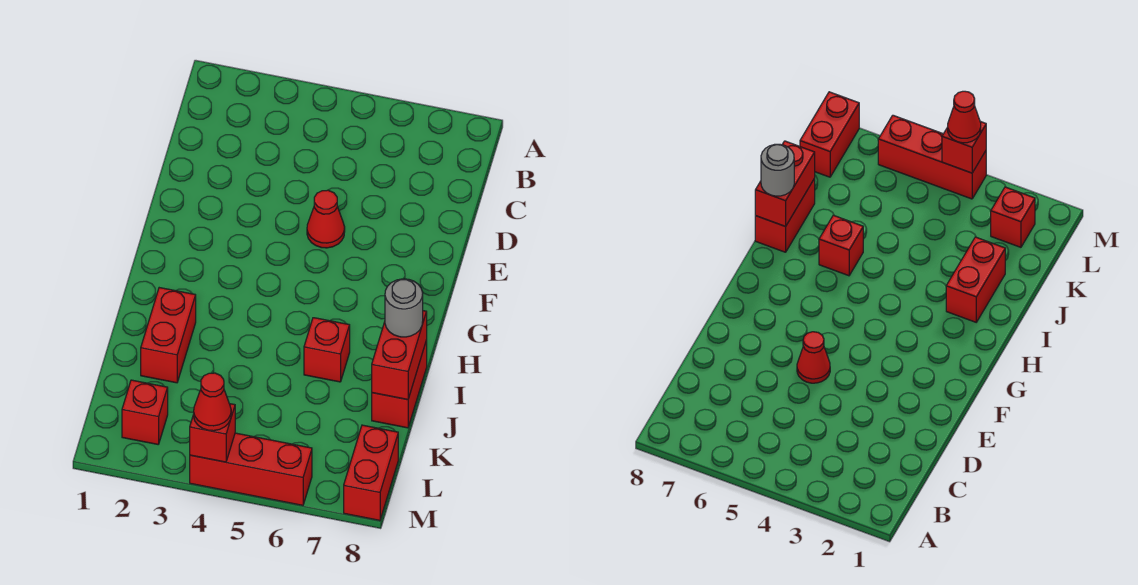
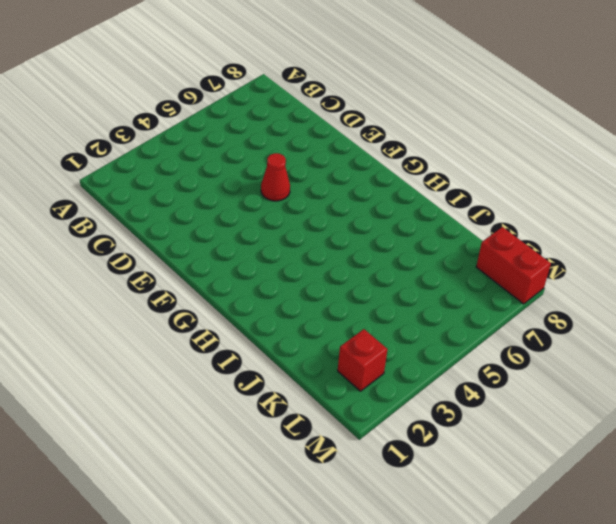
none -> red 1x2 brick [141,288,196,383]
none -> red 1x1 brick [304,318,350,382]

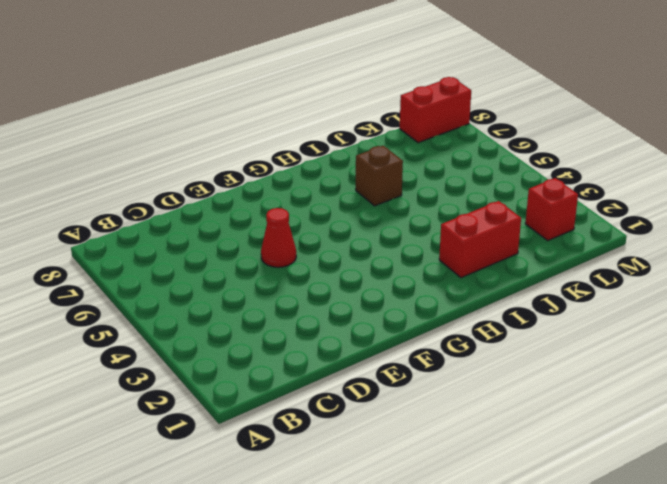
brown 1x1 brick [356,146,403,206] -> red 1x1 brick [304,318,350,382]
none -> red 1x2 brick [372,340,427,428]
none -> red 1x3 brick [190,433,312,505]

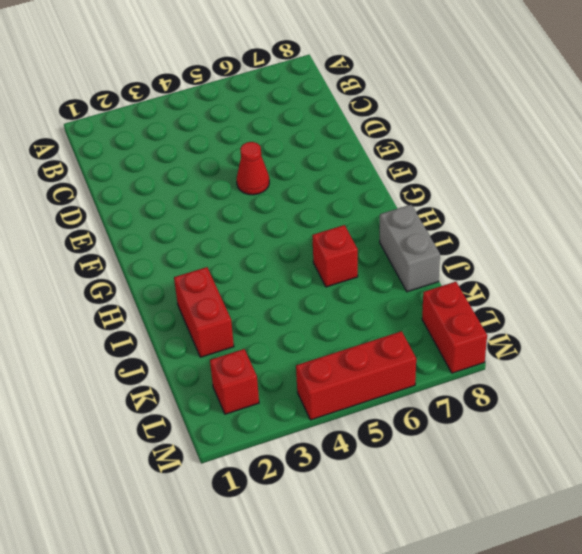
grey 1x2 brick [380,205,440,292] -> red 1x2 brick [372,340,427,428]
none -> red 1x2 brick [372,311,427,400]
none -> red 1x1 brick [190,404,235,462]

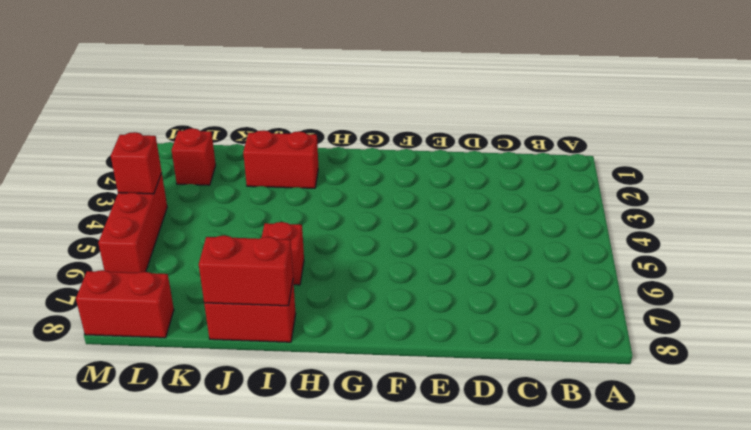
none -> red 1x1 cone [307,190,345,248]
none -> grey 1x1 round brick [385,279,423,337]

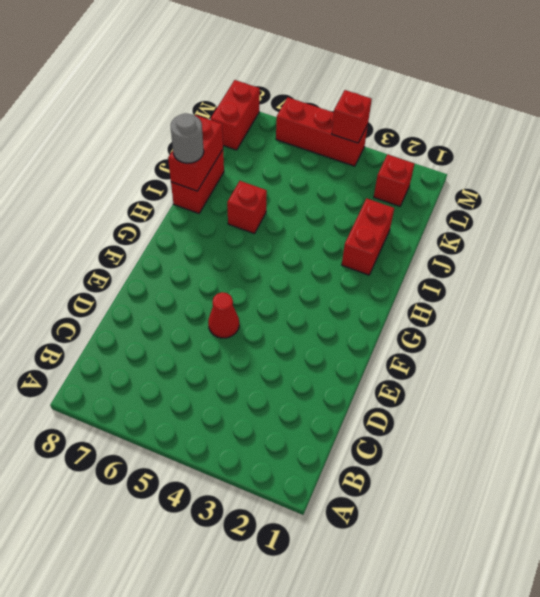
none -> red 1x1 cone [194,373,231,431]

